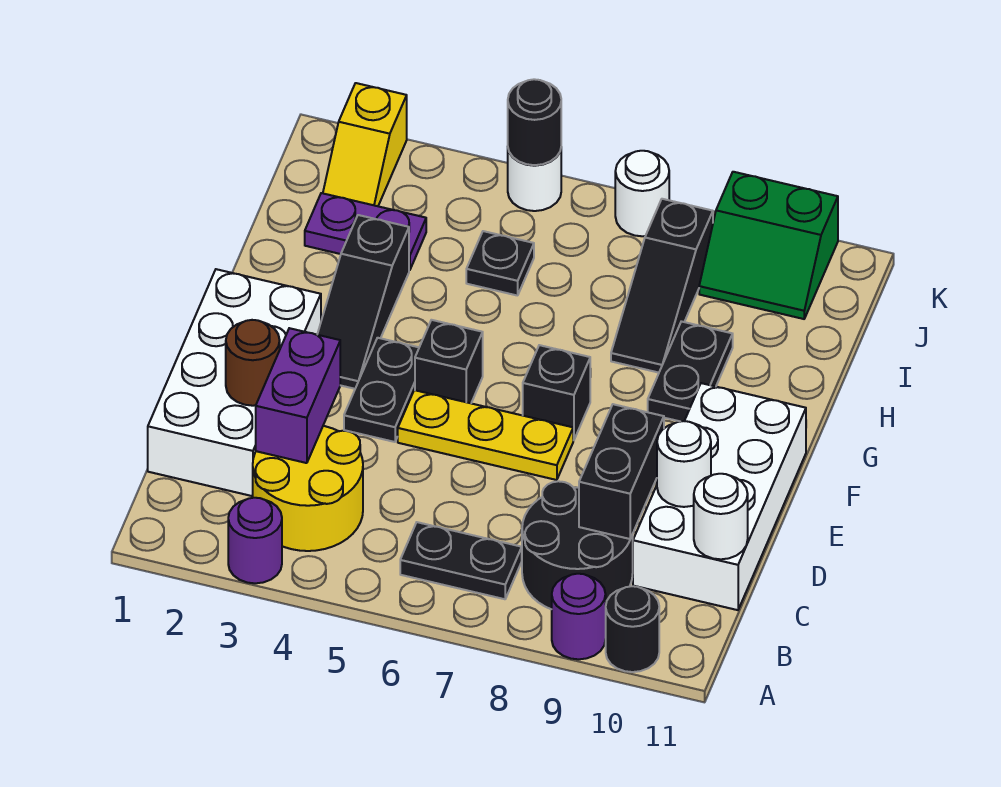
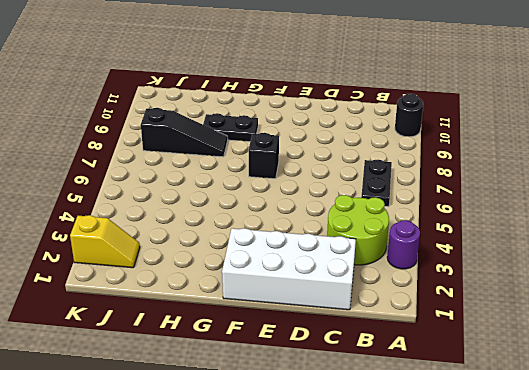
lime 2x2 round brick [327,195,389,265] -> yellow 2x2 round brick [253,426,363,551]
none -> purple 1x1 round brick [552,574,606,659]
none -> black 2x2 round brick [522,481,633,609]
none -> white 2x4 brick [633,383,806,610]

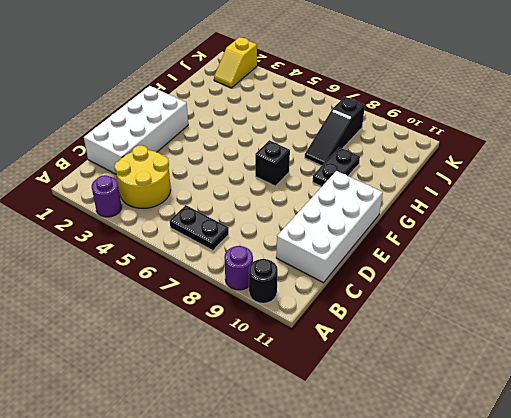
none -> black 2x2 round brick [522,481,633,609]
none -> black 1x2 plate [344,338,419,442]
none -> yellow 1x3 plate [398,390,573,480]

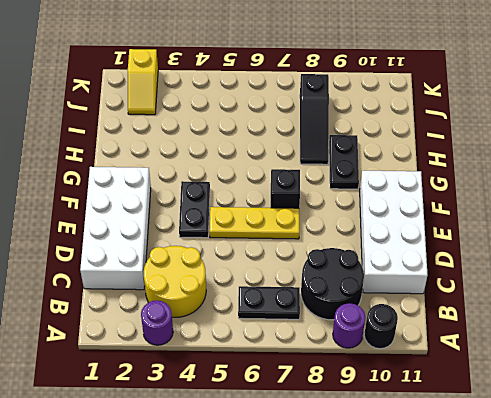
none -> black 1x3 slope [317,215,409,389]
none -> black 1x1 brick [415,320,483,403]
none -> purple 1x2 plate [305,193,426,270]

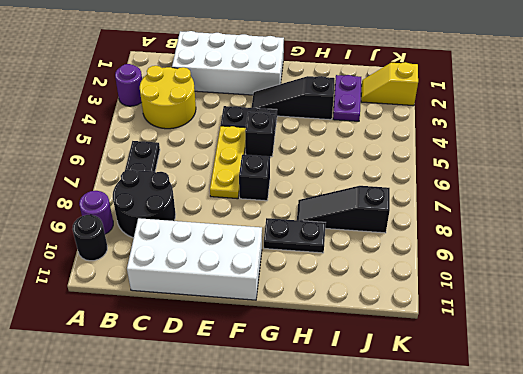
none -> black 1x1 plate [466,231,534,296]
none -> green 2x2 slope [699,172,838,319]
none -> white 1x1 round brick [508,150,561,211]

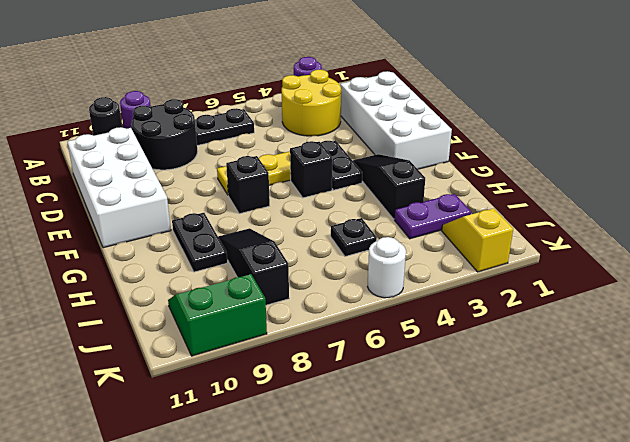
none -> white 1x1 round brick [615,151,669,236]
none -> purple 1x2 brick [256,328,340,463]
none -> black 1x2 brick [579,404,664,539]

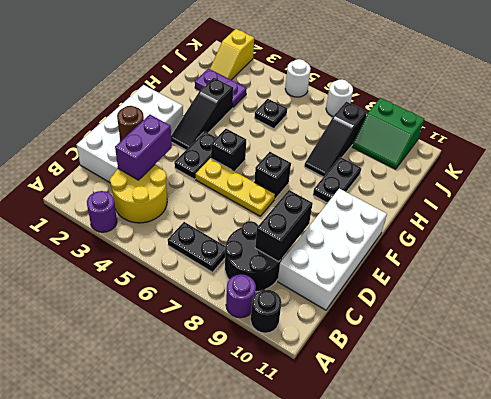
none -> white 1x1 round brick [694,474,748,559]
none -> white 1x1 round brick [657,421,711,507]
none -> black 1x1 round brick [508,79,561,165]

